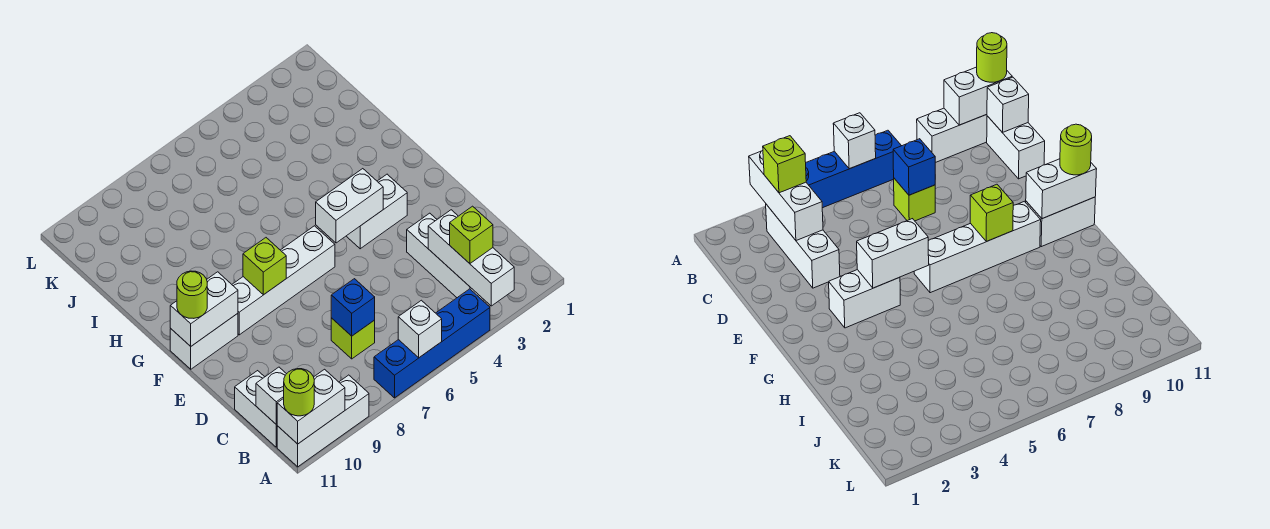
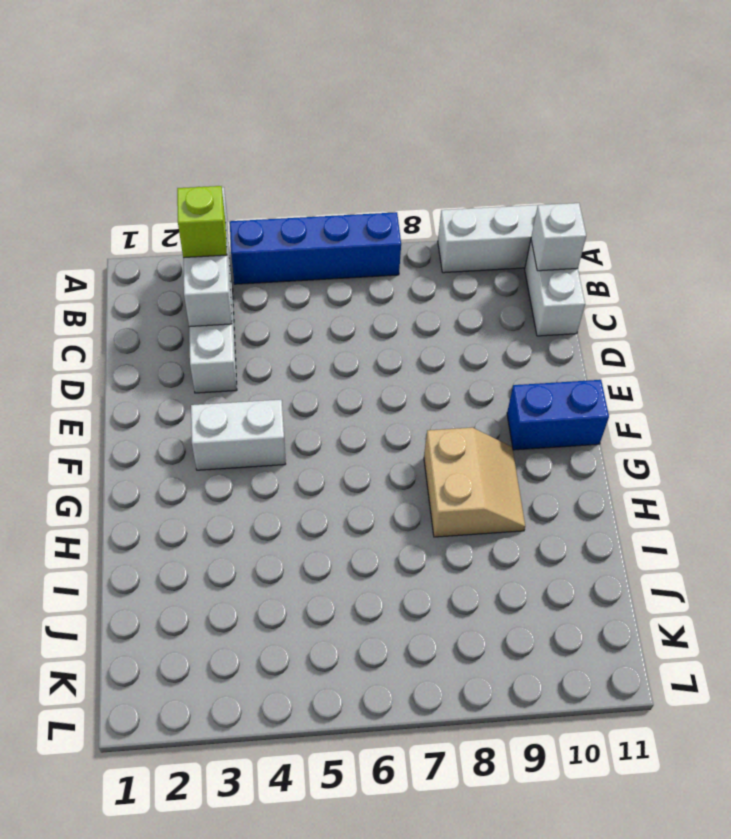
blue 1x2 brick [507,380,609,450] -> white 1x2 brick [170,313,238,369]
tan 2x2 slope [424,427,525,537] -> none
none -> lime 1x1 brick [331,318,375,359]
none -> white 1x4 brick [232,226,335,335]
none -> white 1x1 brick [398,300,442,358]

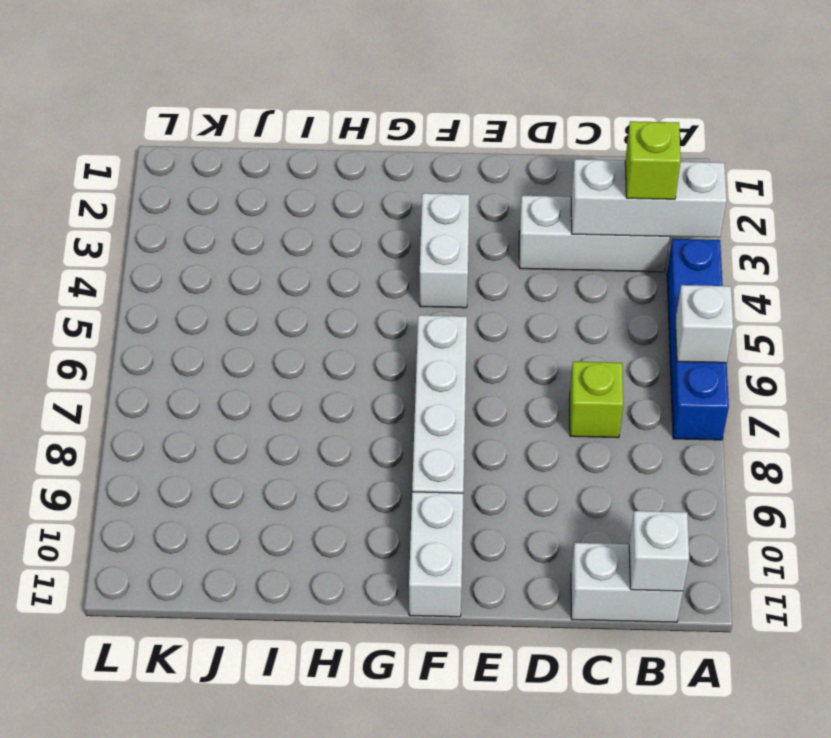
none -> white 1x3 brick [277,375,369,467]
none -> white 1x2 brick [277,369,345,444]
none -> blue 1x1 brick [331,279,375,336]

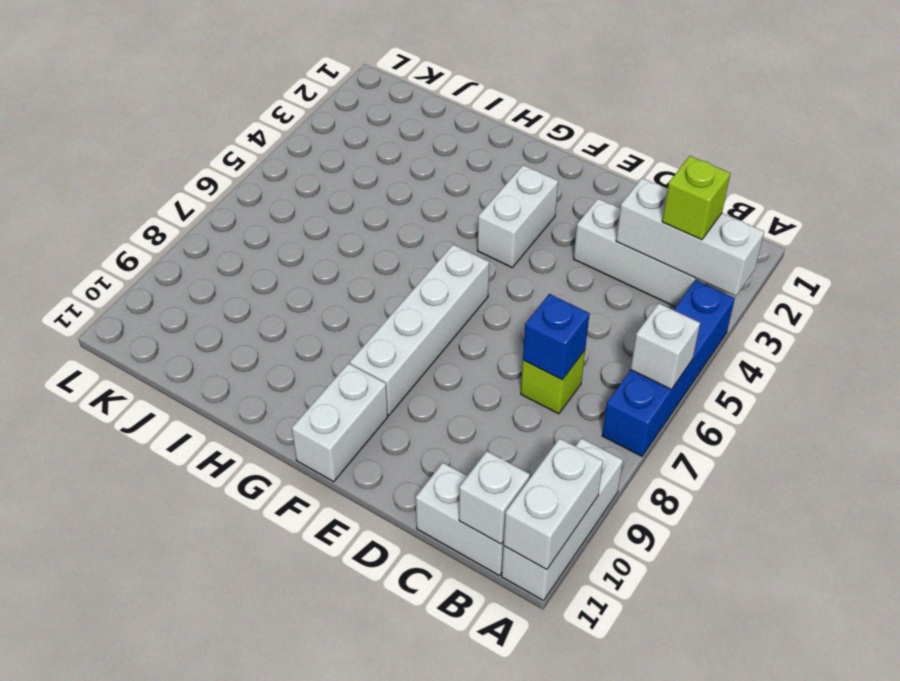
none -> white 1x2 brick [316,169,383,243]
none -> lime 1x1 brick [243,238,286,295]
none -> white 1x2 brick [170,272,238,346]

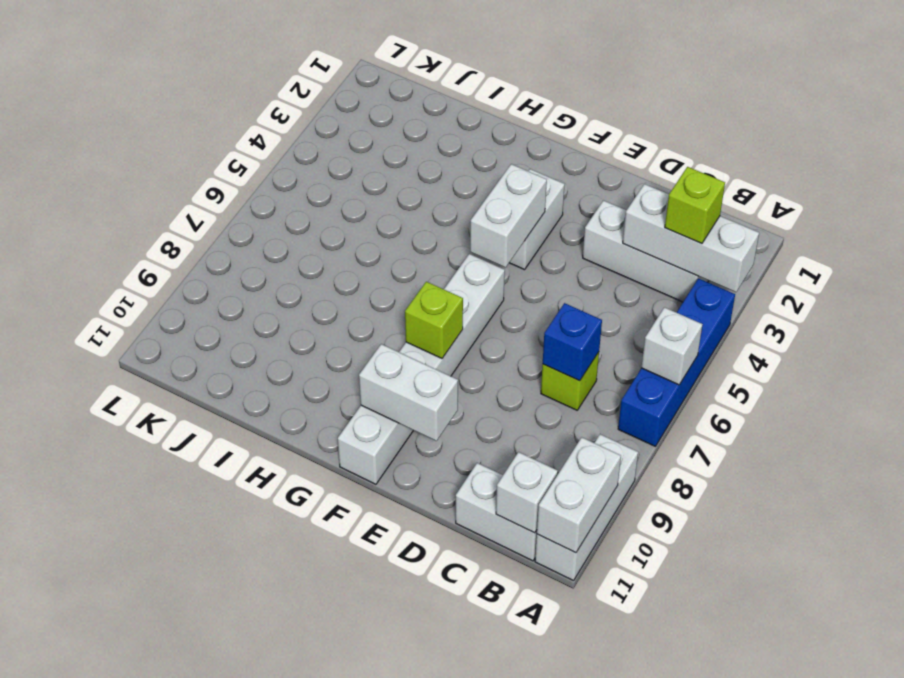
white 1x2 brick [359,344,458,441] -> white 1x2 brick turned to [170,272,238,346]
none -> lime 1x1 round brick [284,369,314,416]
none -> lime 1x1 round brick [177,271,207,318]

